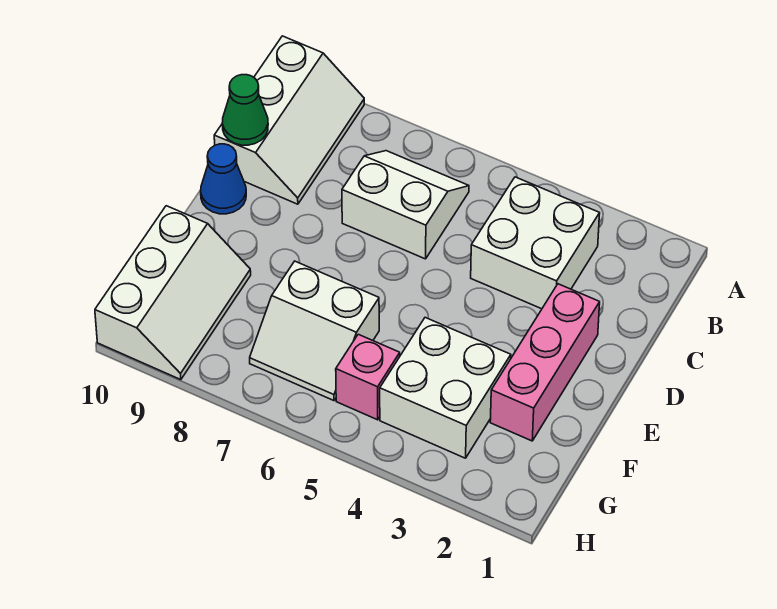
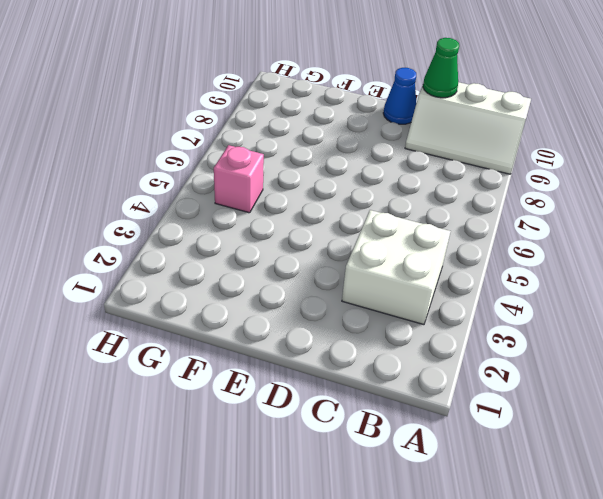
none -> white 2x2 slope [342,151,469,259]
none -> pink 1x3 brick [490,284,600,441]

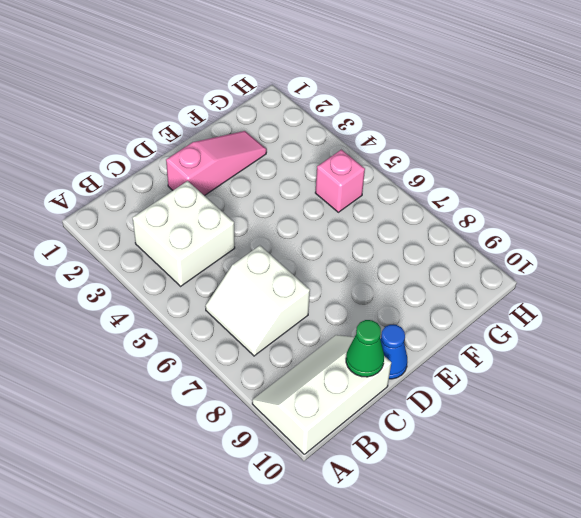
pink 1x3 slope [166,131,267,196] -> pink 1x3 brick [490,284,600,441]
none -> white 2x2 brick [380,318,511,458]
none -> white 2x2 slope [250,261,379,401]

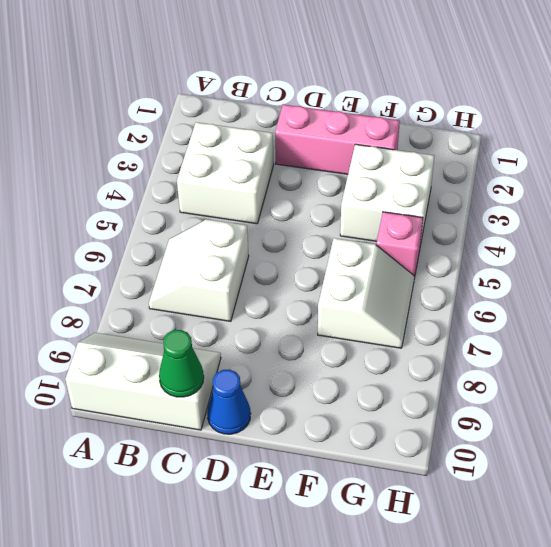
none -> white 2x3 slope [95,206,251,380]

